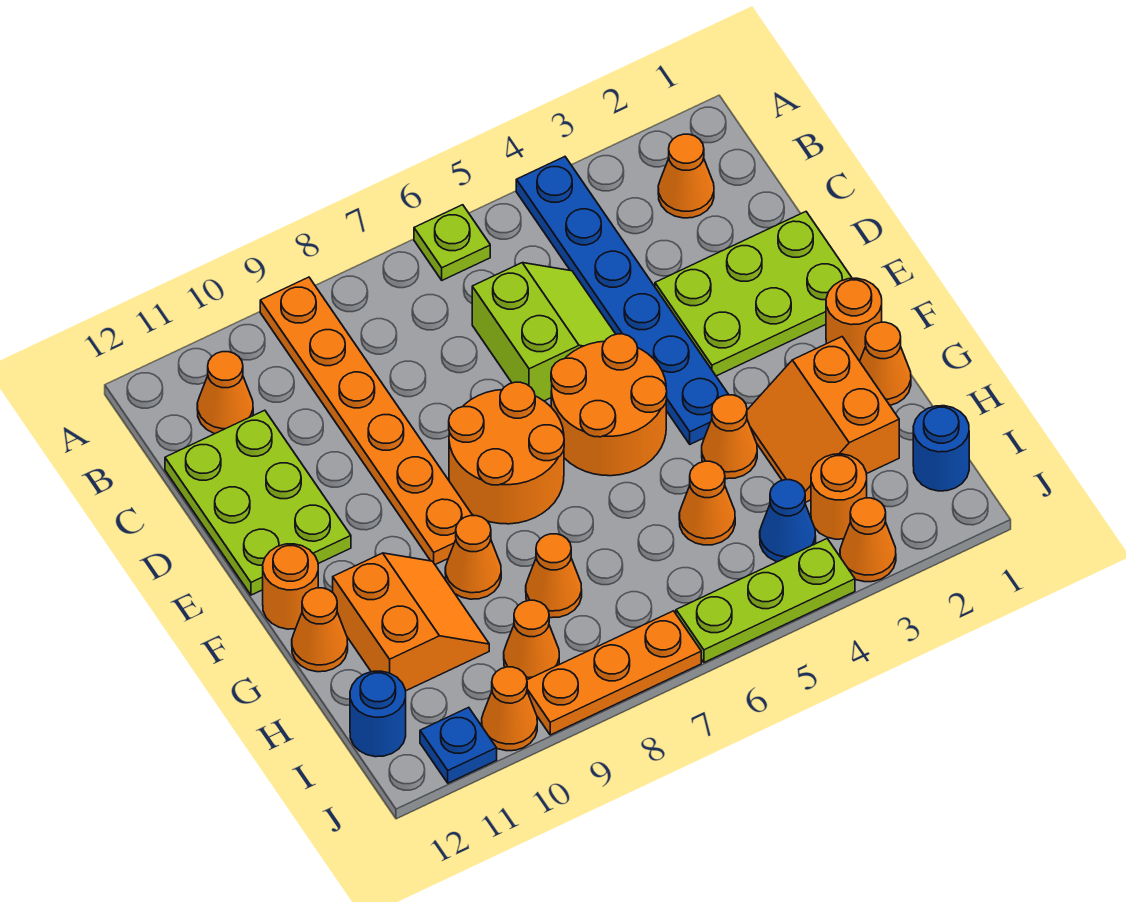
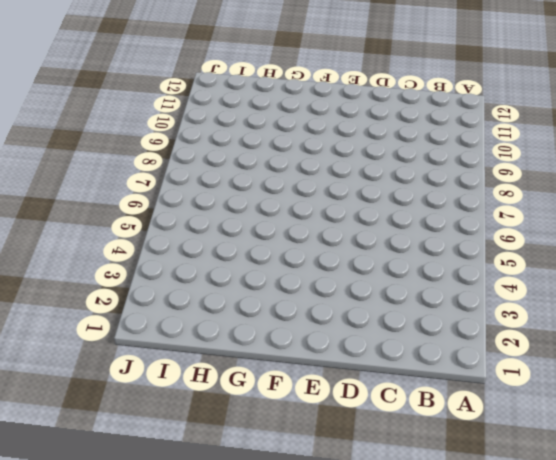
none -> blue 1x6 plate [516,157,729,444]
none -> lime 1x1 plate [414,205,490,280]
none -> orange 1x6 plate [260,277,473,565]
none -> orange 1x1 cone [658,134,714,218]

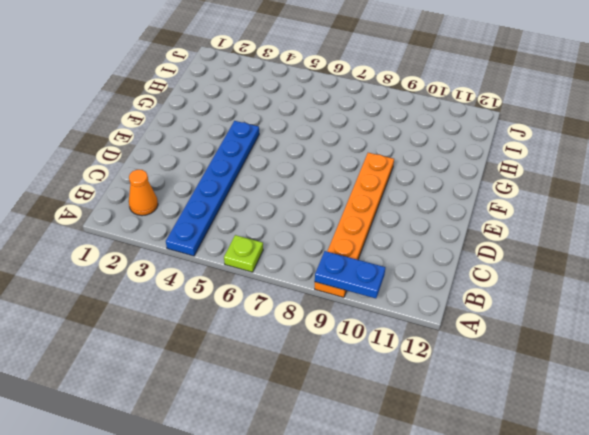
blue 1x2 plate [315,251,385,298] -> none
none -> orange 1x1 cone [197,352,253,434]
none -> lime 2x2 slope [472,263,616,401]
none -> lime 2x3 plate [165,410,351,595]
none -> lime 2x3 plate [655,212,852,376]

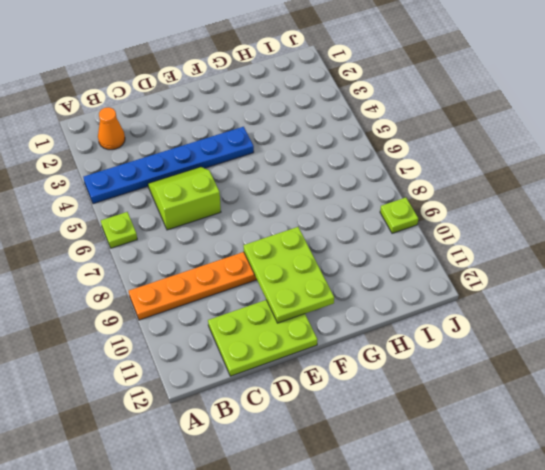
lime 2x3 plate [243,227,334,323] -> lime 2x3 plate moved to [655,212,852,376]
lime 1x1 plate [380,198,418,233] -> orange 1x3 plate [527,611,701,735]
none -> orange 1x1 cone [197,352,253,434]
none -> orange 2x2 round brick [551,334,667,476]
none -> orange 2x2 round brick [449,382,564,524]
none -> orange 1x1 round brick [826,278,882,361]

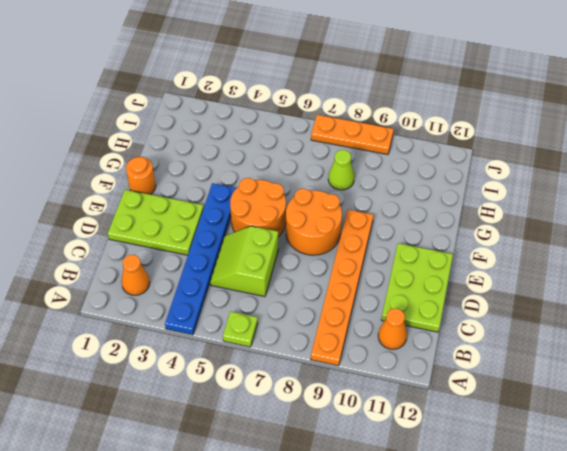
lime 1x1 cone [328,150,354,190] -> orange 1x1 cone [526,534,582,618]
none -> orange 1x1 round brick [263,544,318,629]
none -> orange 1x1 cone [860,322,911,405]
none -> orange 2x2 slope [747,337,899,503]
none -> orange 1x1 cone [702,395,757,479]

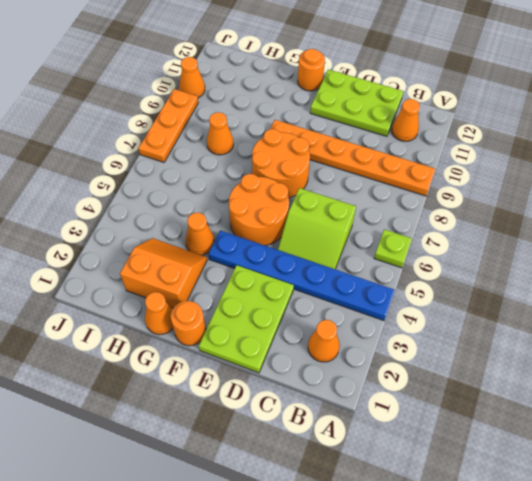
none -> orange 1x1 cone [445,516,501,599]
none -> orange 2x2 slope [333,553,489,691]
none -> orange 1x1 cone [292,588,348,672]
none -> orange 1x1 cone [679,461,735,545]

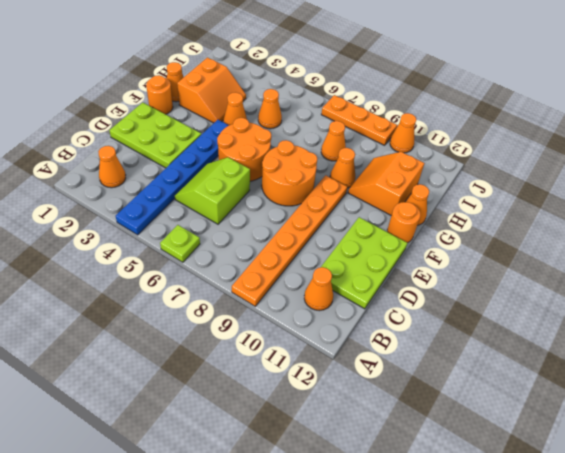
none -> blue 1x1 round brick [913,406,969,491]
none -> orange 1x1 round brick [811,454,867,539]
none -> blue 1x1 cone [760,480,816,562]
none -> orange 1x1 cone [504,600,559,680]

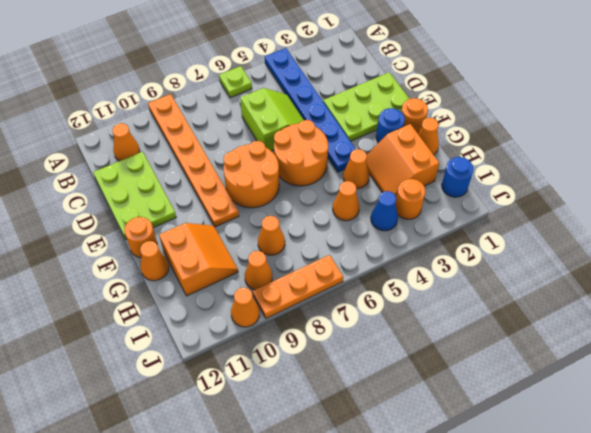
blue 1x1 round brick [376,108,405,143] -> blue 1x1 round brick moved to [350,671,406,757]
none -> orange 1x1 cone [658,134,714,218]
none -> orange 1x1 cone [445,516,501,599]
none -> orange 1x1 cone [840,498,896,582]
none -> lime 1x3 plate [676,539,855,662]

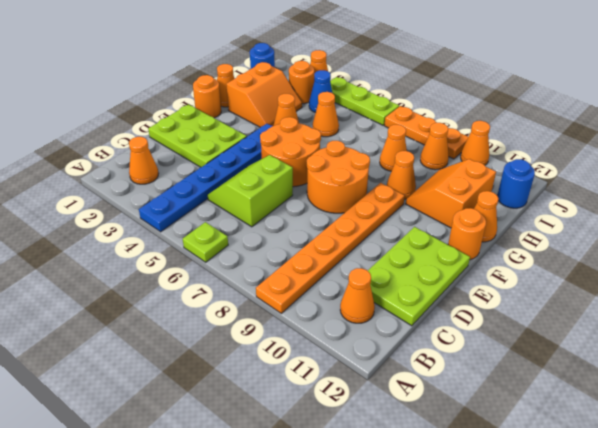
none -> blue 1x1 plate [420,707,497,783]

